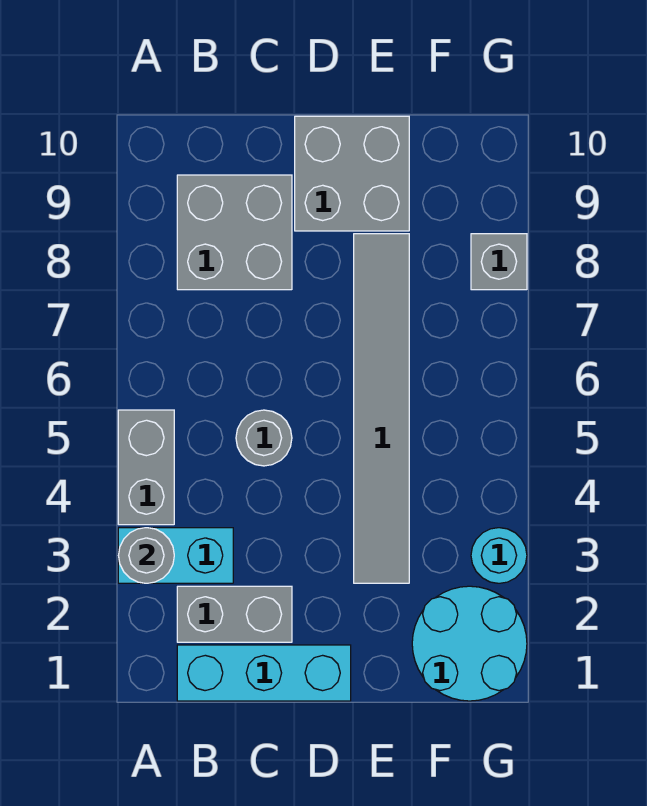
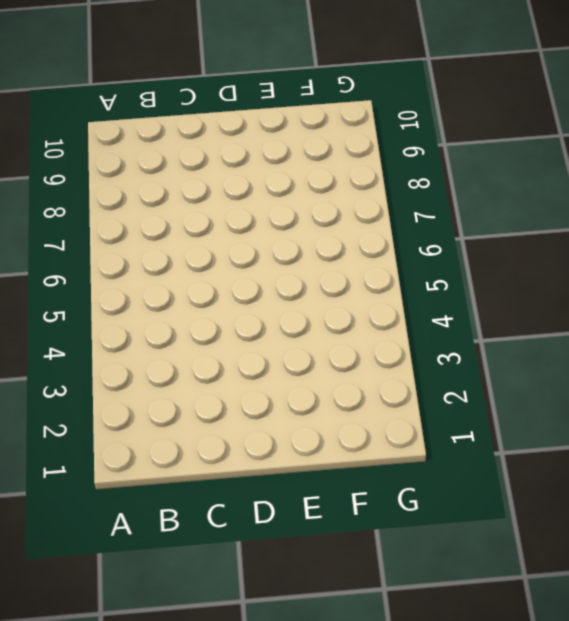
none -> cyan 1x2 brick [118,528,233,583]
none -> grey 1x2 brick [118,410,174,525]
none -> cyan 1x3 brick [177,645,351,701]

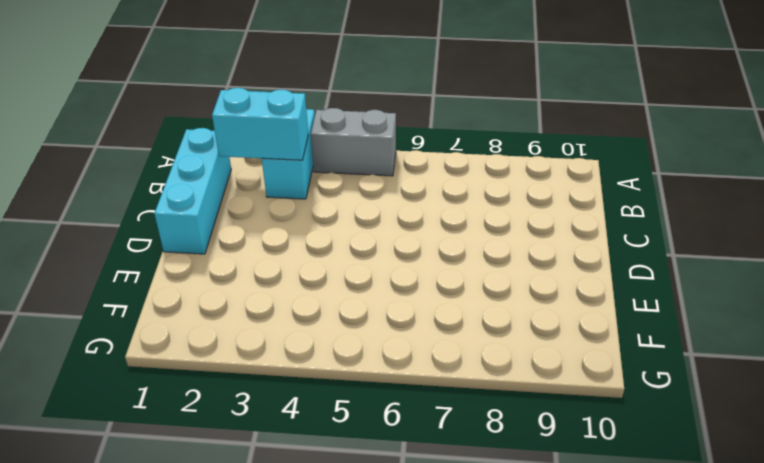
cyan 1x2 brick [212,88,308,160] -> none
none -> grey 1x2 brick [177,586,292,642]
none -> grey 2x2 brick [177,175,292,290]
none -> grey 1x1 round brick [236,410,292,466]

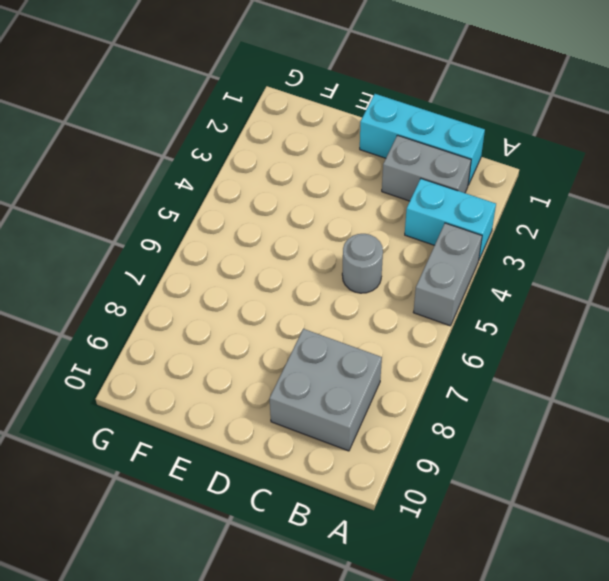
none -> grey 2x2 brick [295,116,409,231]
none -> grey 1x6 tile [354,234,409,583]
none -> cyan 2x2 round brick [412,586,527,701]

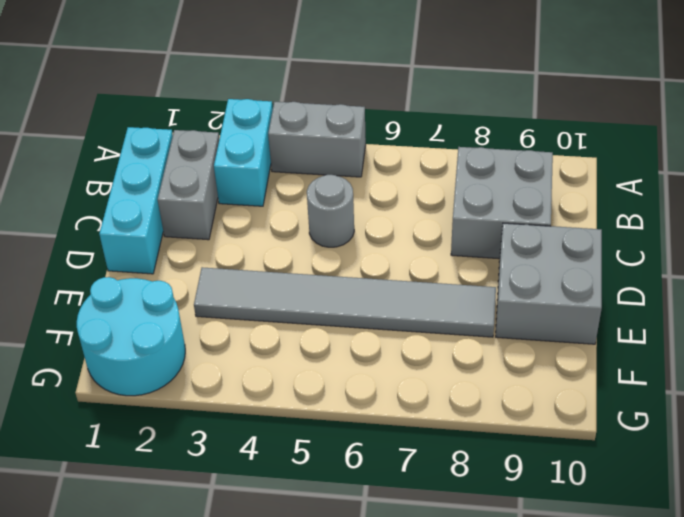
none -> cyan 1x1 round brick [471,528,527,583]
none -> grey 1x1 brick [471,234,527,290]
none -> grey 1x1 round brick [118,528,174,583]

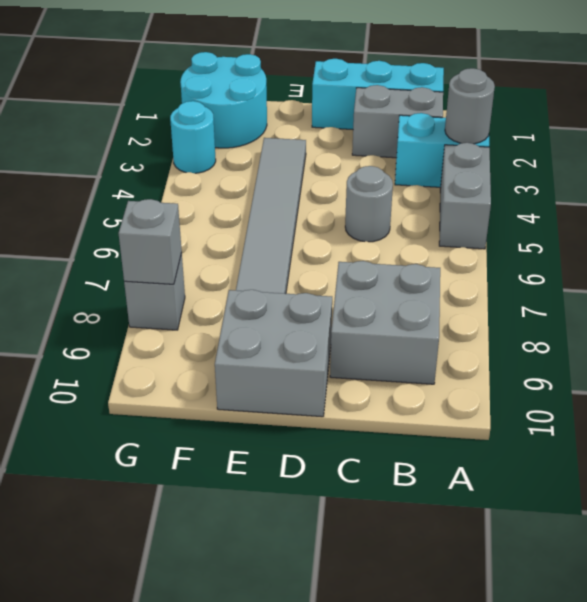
grey 1x1 brick [119,199,182,284] -> none

